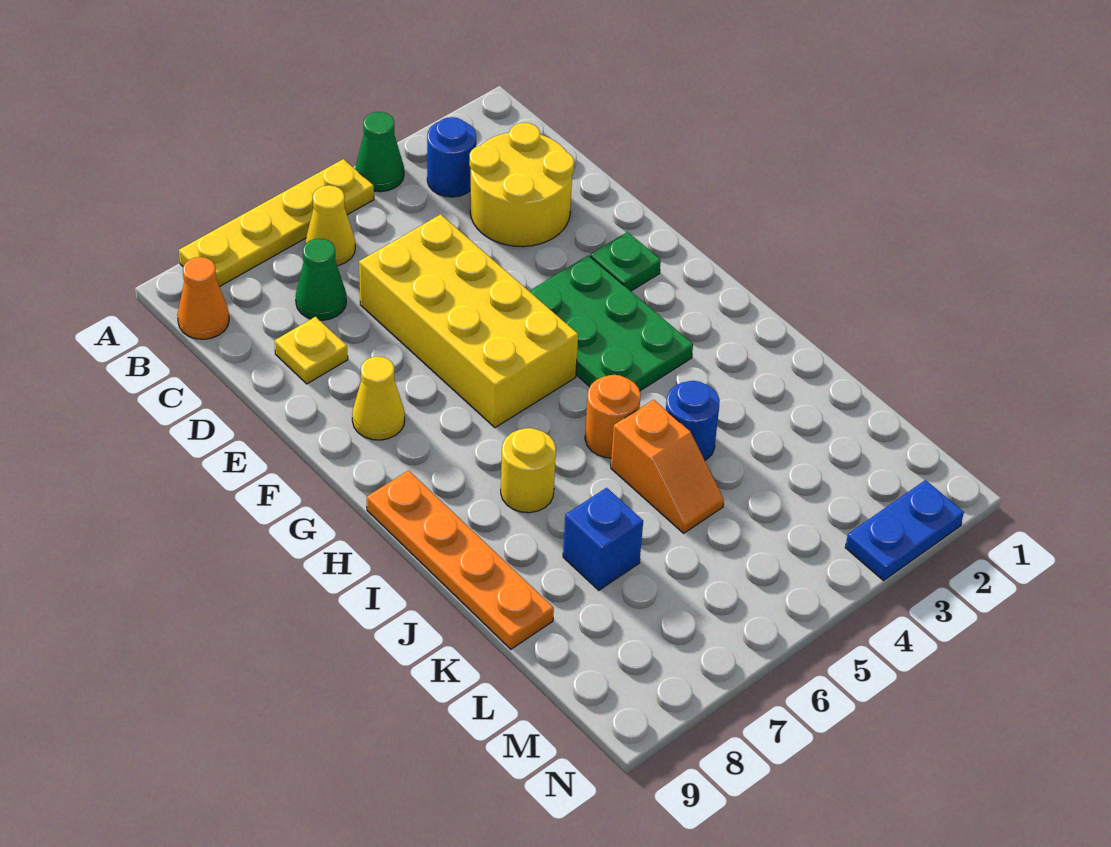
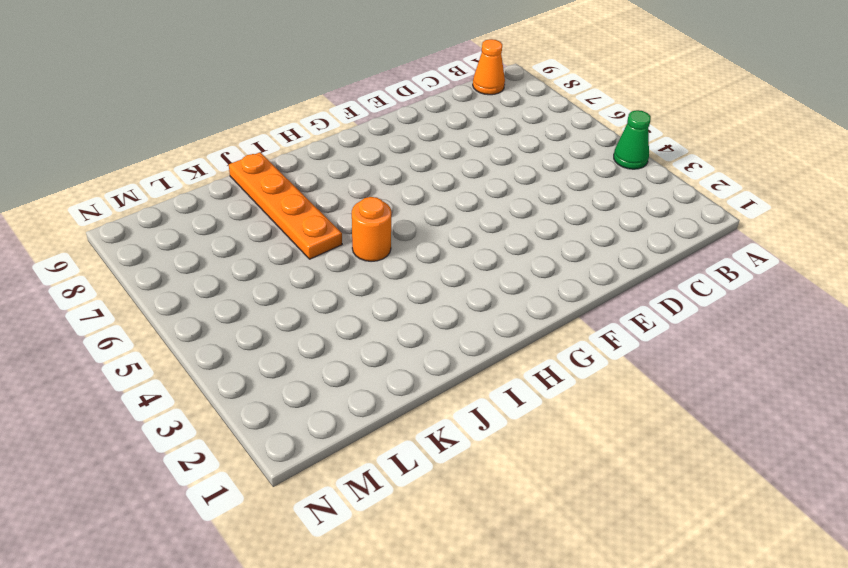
orange 1x4 plate [229,152,342,259] -> orange 1x4 plate turned to [367,470,554,649]
none -> yellow 1x4 plate [179,159,374,287]
none -> blue 1x1 round brick [427,117,476,197]
none -> yellow 1x1 cone [305,185,355,266]

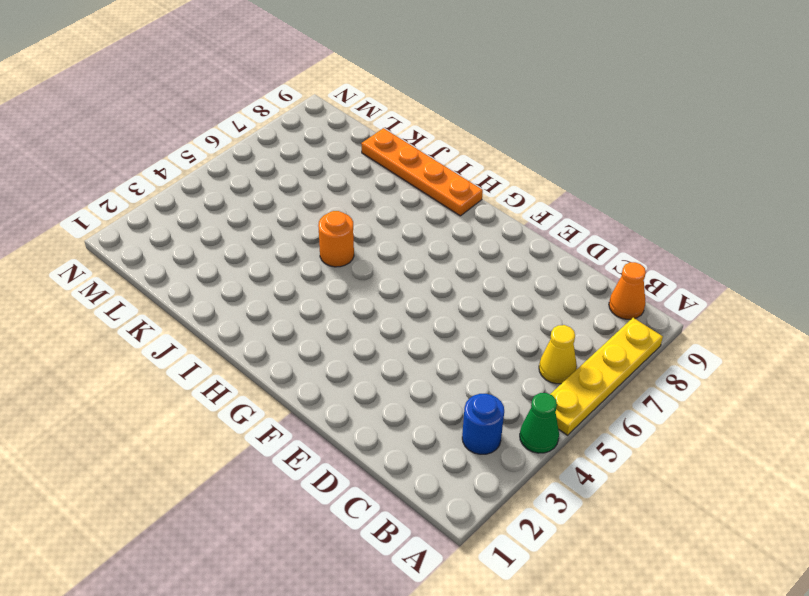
none -> yellow 2x2 round brick [469,123,574,247]
none -> green 1x1 cone [296,238,346,320]
none -> yellow 2x4 brick [359,214,578,428]

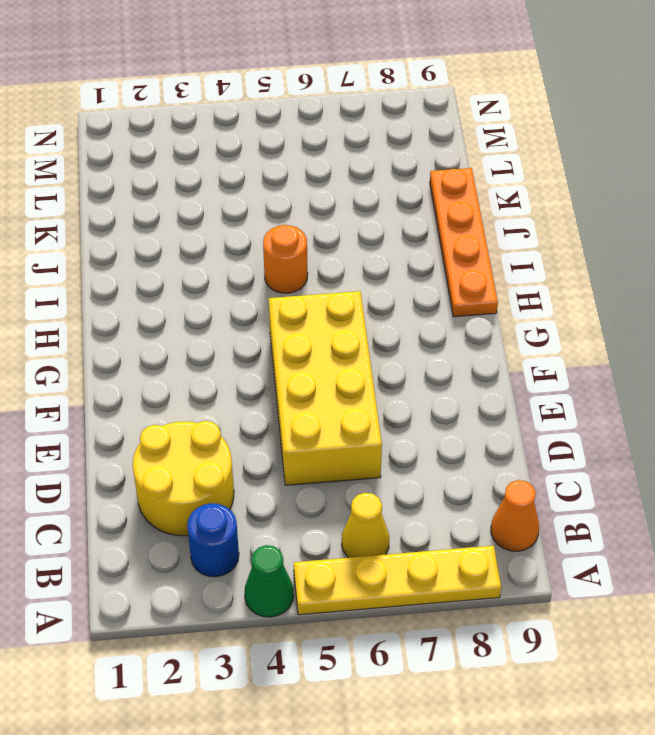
none -> green 1x1 cone [296,238,346,320]
none -> yellow 1x1 plate [275,317,348,384]
none -> green 1x1 plate [590,232,661,291]

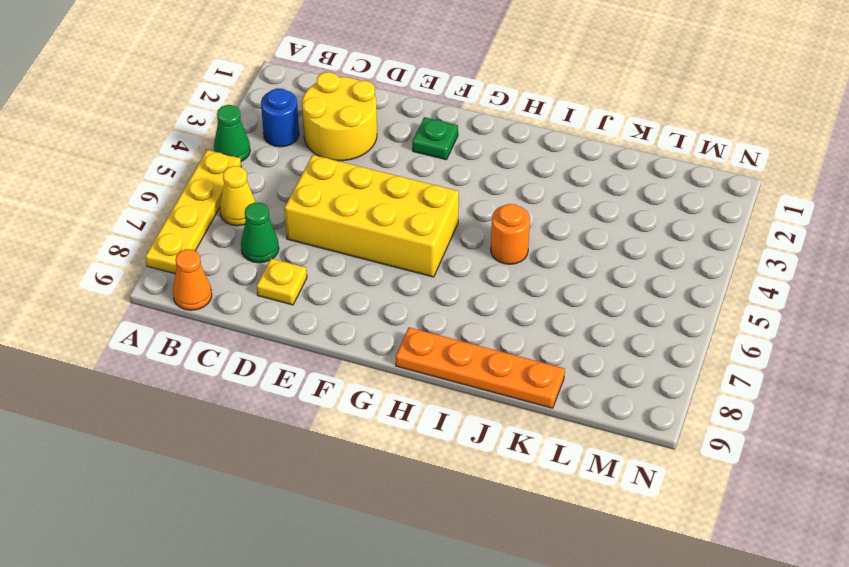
none -> green 2x3 plate [529,255,693,391]
none -> yellow 1x1 cone [352,357,405,440]
none -> yellow 1x1 round brick [501,428,556,513]

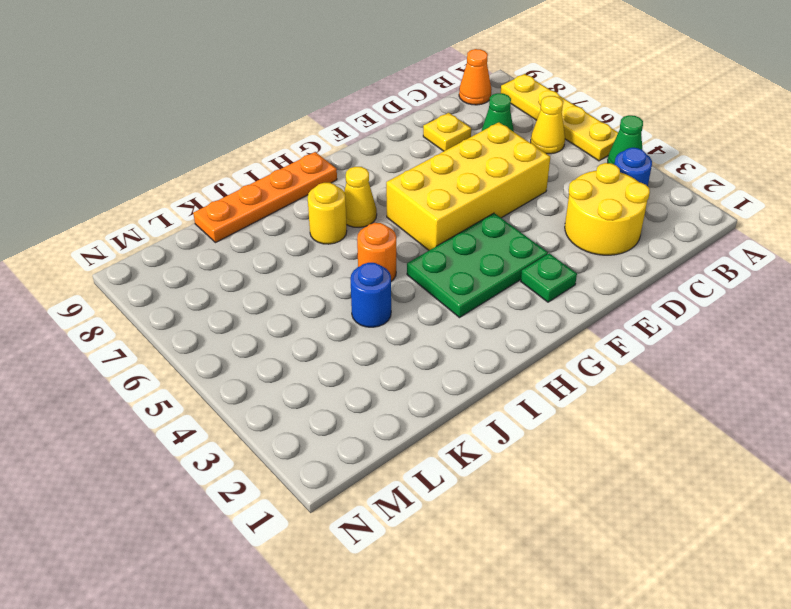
yellow 1x1 cone [344,167,377,228] -> yellow 1x1 cone moved to [352,357,405,440]
none -> orange 1x2 slope [611,400,724,533]
none -> blue 1x1 brick [563,488,643,590]
none -> blue 1x2 plate [845,480,964,581]

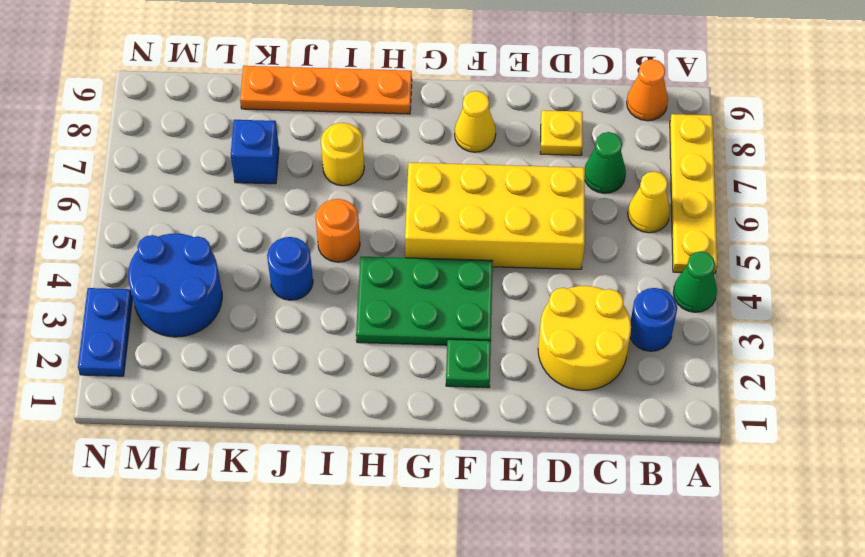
blue 2x2 round brick [128,234,222,337] -> none
none -> orange 1x2 slope [611,400,724,533]

